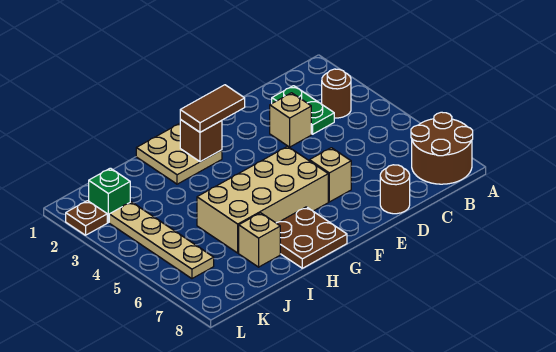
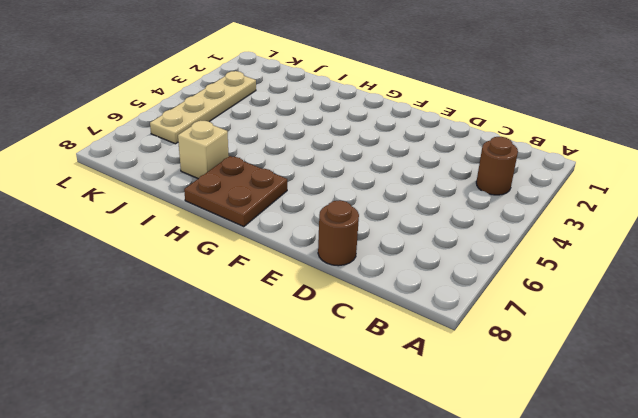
none -> brown 2x2 round brick [411,112,473,184]
none -> green 1x2 plate [272,86,334,134]
none -> tan 1x1 brick [270,93,311,147]

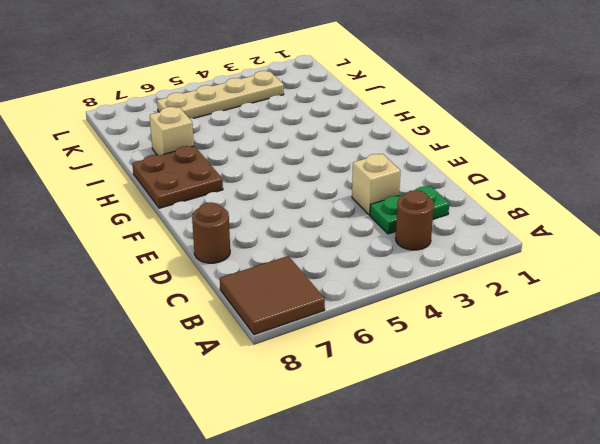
brown 2x2 tile [220,256,325,335] -> brown 2x2 round brick [411,112,473,184]
none -> tan 1x1 brick [309,148,351,202]
none -> tan 2x4 brick [197,146,328,253]
none -> tan 2x2 plate [136,123,222,184]

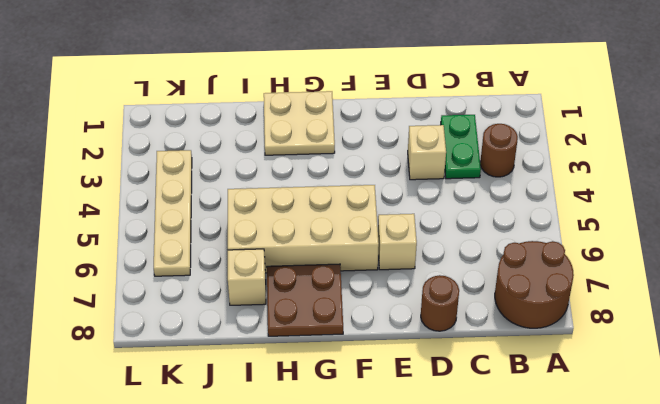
none -> green 1x1 brick [89,168,130,223]
none -> brown 1x1 plate [66,201,107,235]
none -> brown 1x1 brick [180,120,222,162]

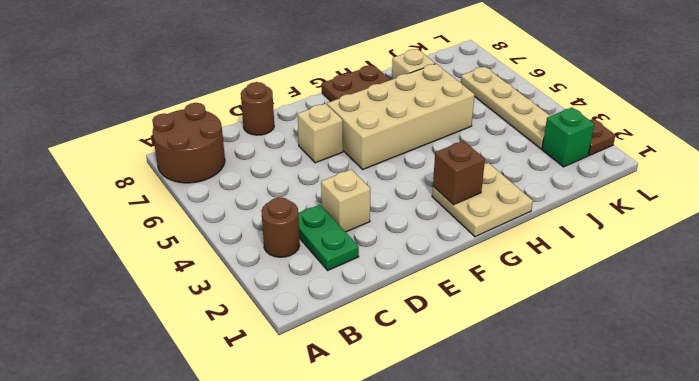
none -> brown 1x2 tile [180,85,245,132]

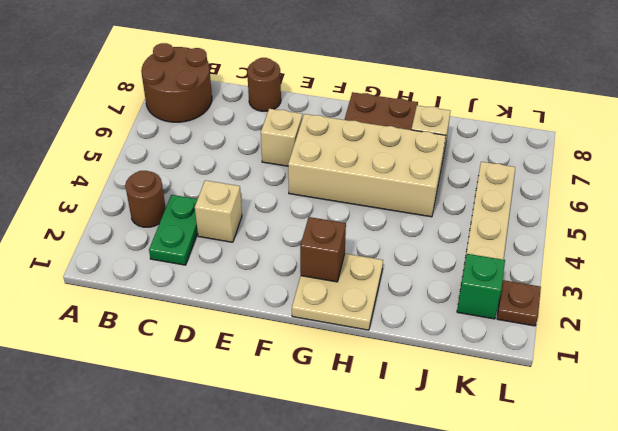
none -> brown 1x2 tile [180,85,245,132]

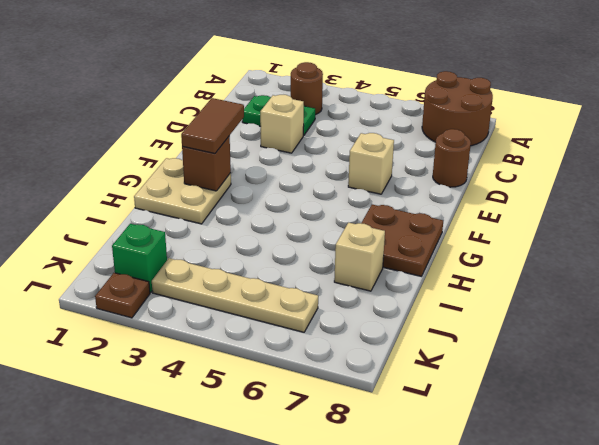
none -> tan 2x4 brick [197,146,328,253]

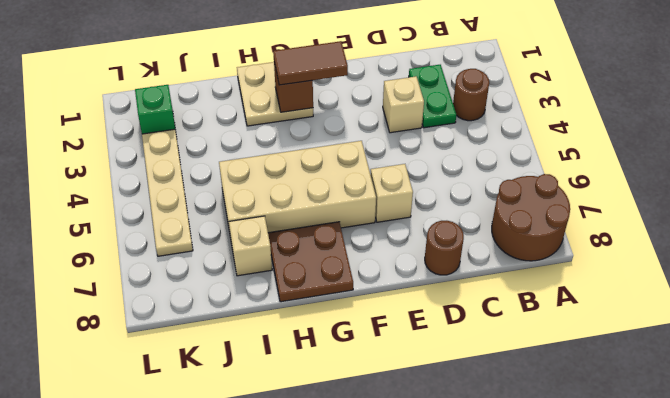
none -> brown 1x1 plate [66,201,107,235]

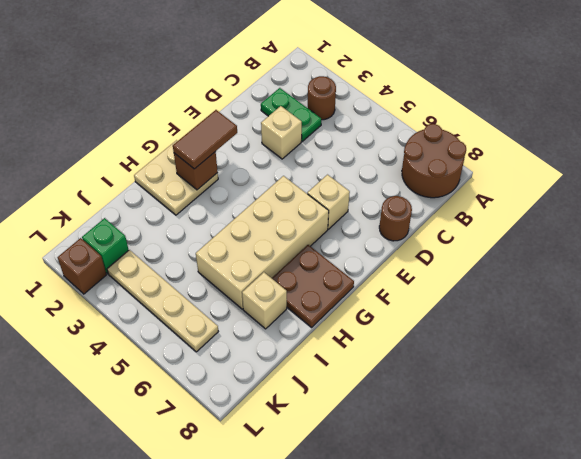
brown 1x1 brick [58,238,106,294] -> brown 1x1 plate [66,201,107,235]

